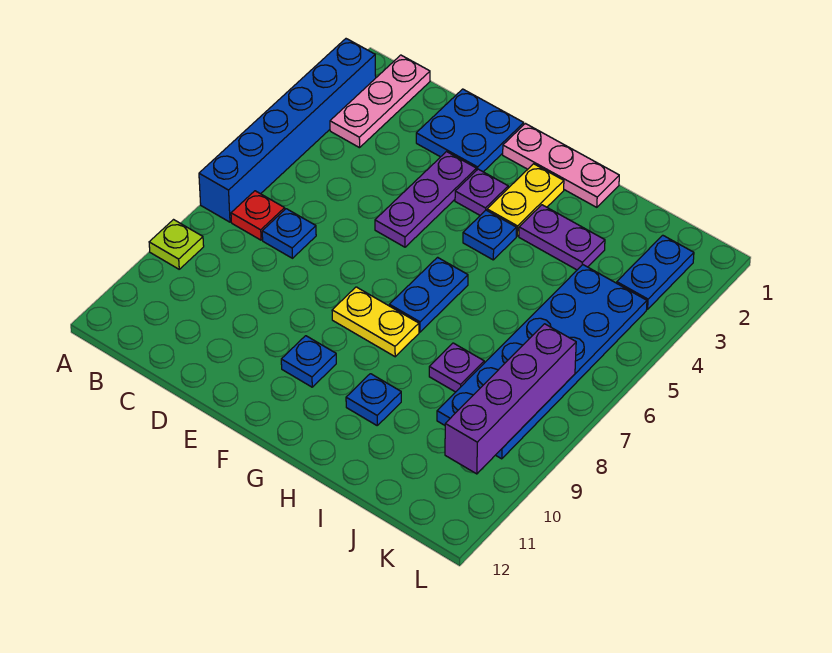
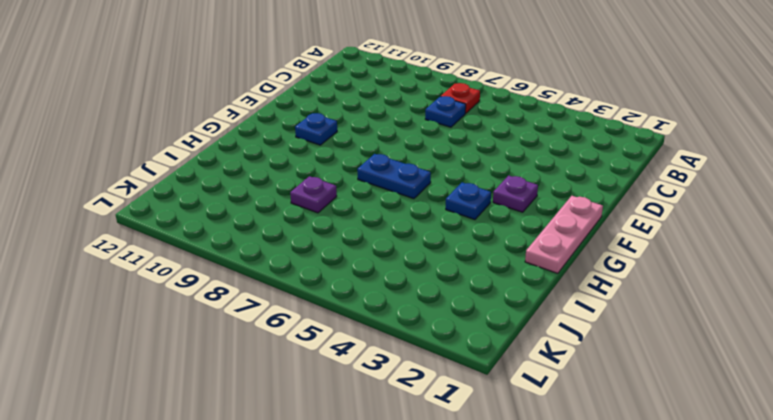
none -> blue 1x6 brick [199,39,376,222]
none -> lime 1x1 plate [149,220,204,269]
none -> pink 1x3 plate [330,55,430,148]

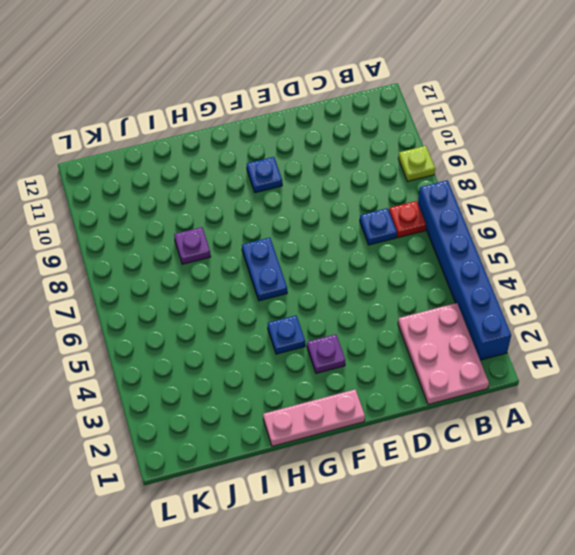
pink 2x3 plate [398,303,489,405] -> pink 1x3 plate [330,55,430,148]
none -> blue 2x2 plate [416,89,524,172]
none -> purple 1x3 plate [375,152,476,247]
none -> yellow 1x2 plate [332,287,419,357]

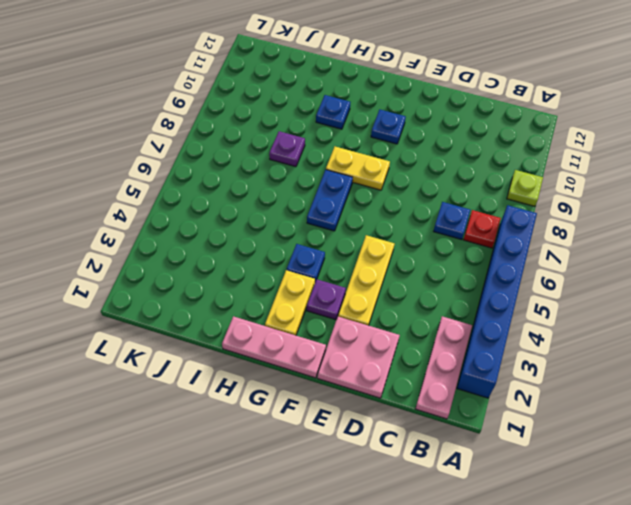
pink 2x2 plate [317,317,400,398] -> blue 2x2 plate [416,89,524,172]
yellow 1x3 plate [338,235,394,325] -> purple 1x3 plate [375,152,476,247]
none -> purple 1x2 plate [519,205,605,270]
none -> blue 2x6 plate [437,265,647,459]
none -> blue 1x2 plate [617,235,694,309]

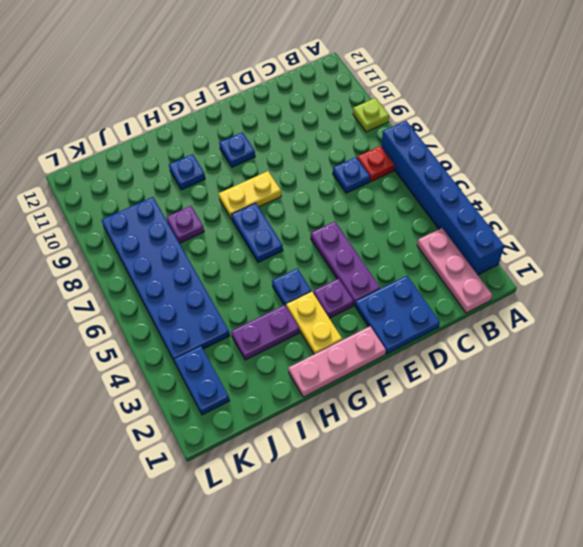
none -> purple 1x4 brick [445,324,576,474]

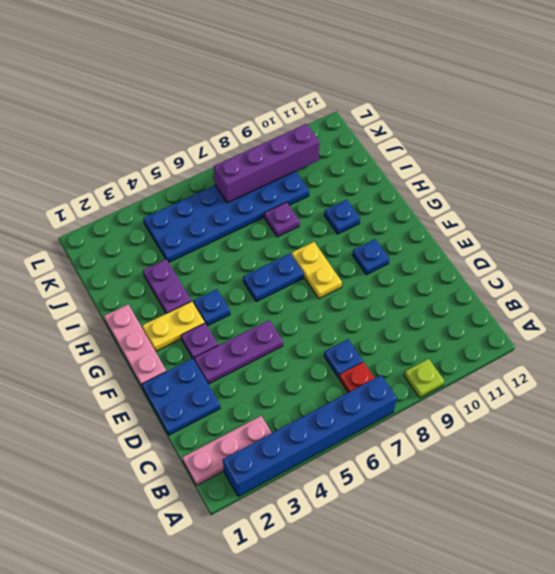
none -> blue 1x2 plate [617,235,694,309]

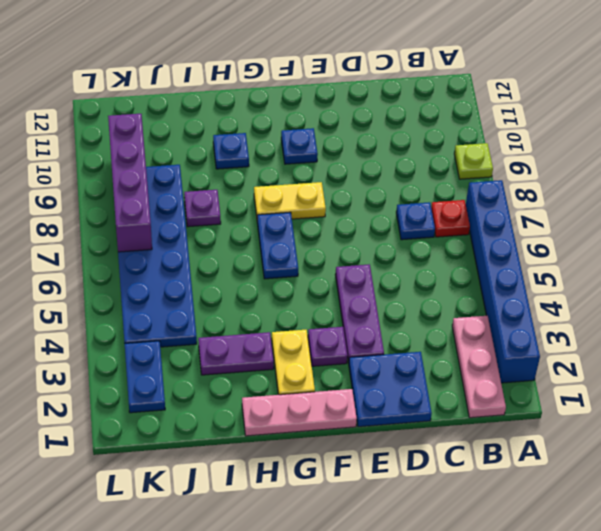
none -> blue 1x1 plate [463,210,516,260]

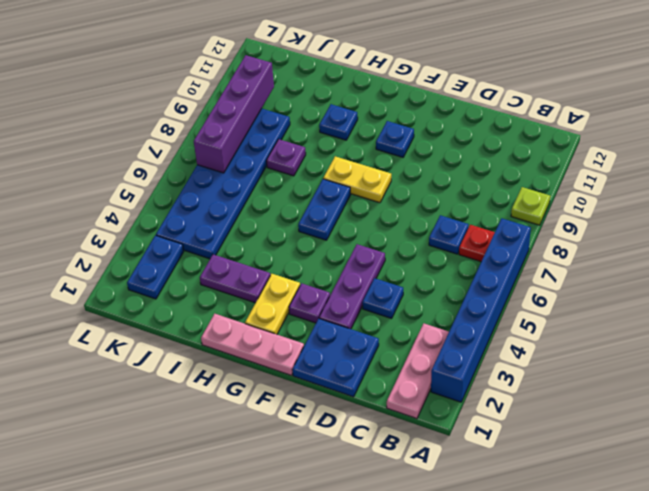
blue 1x1 plate [362,278,403,318] -> blue 1x1 plate moved to [463,210,516,260]

